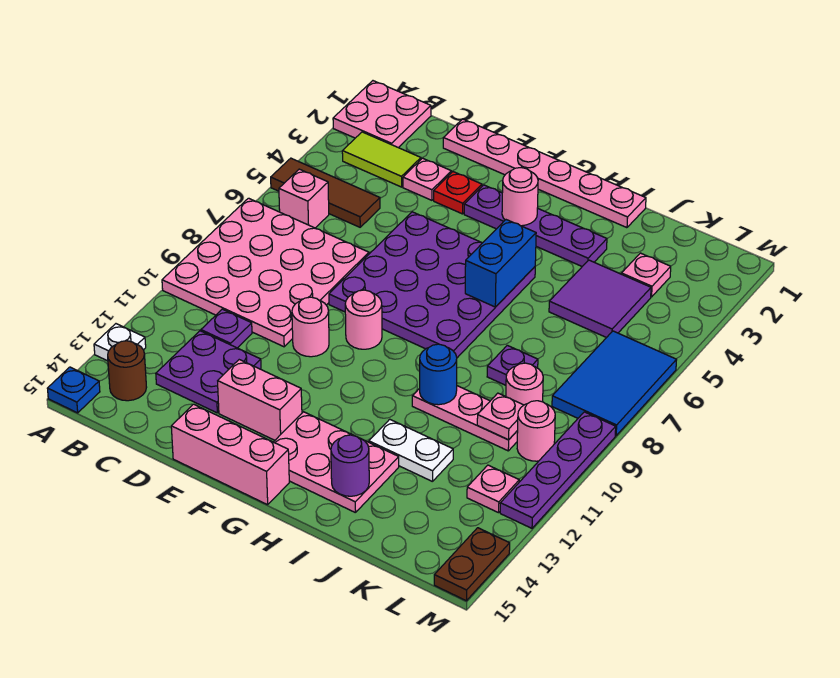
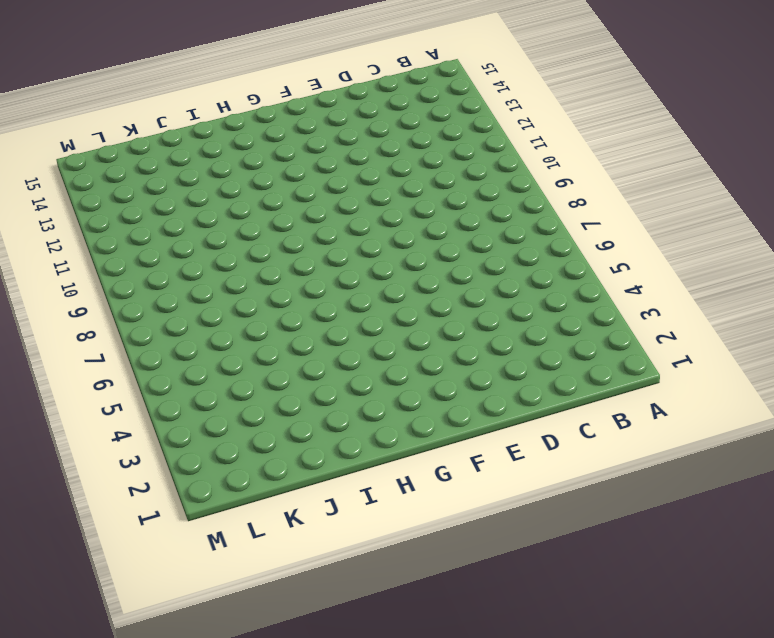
none -> pink 2x2 plate [333,81,431,148]
none -> brown 1x3 tile [271,158,380,227]
none -> pink 4x4 plate [162,198,369,347]
none -> white 1x1 plate [94,324,146,361]

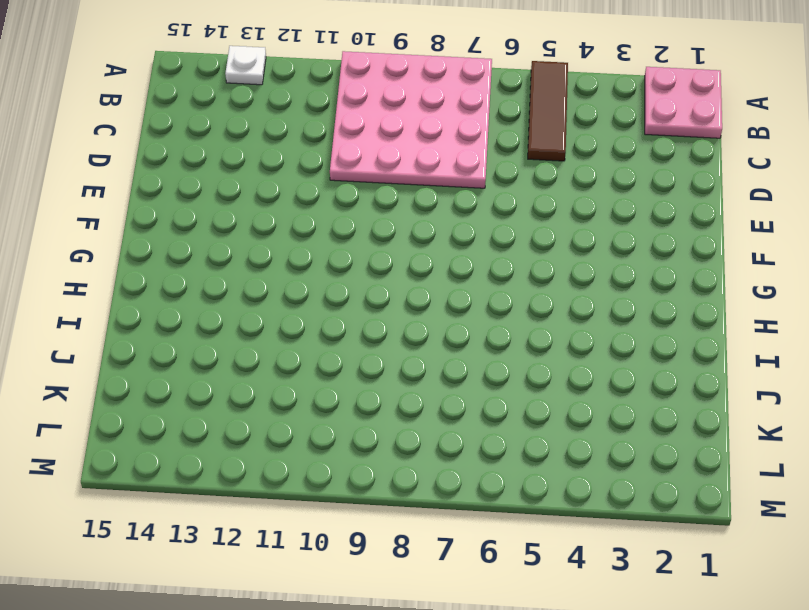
none -> blue 1x1 plate [47,367,100,413]
none -> lime 1x2 tile [342,132,421,187]
none -> pink 1x1 brick [279,169,329,228]
none -> brown 1x1 round brick [108,341,147,401]

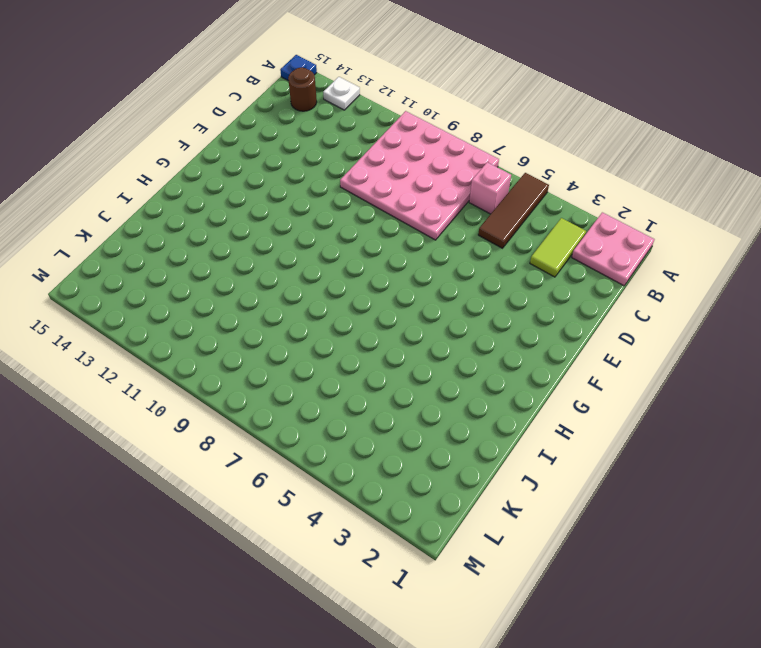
none -> purple 1x1 plate [201,309,252,348]
none -> purple 2x2 plate [156,331,261,413]
none -> pink 1x6 plate [443,119,646,228]
none -> pink 1x1 plate [403,158,451,200]

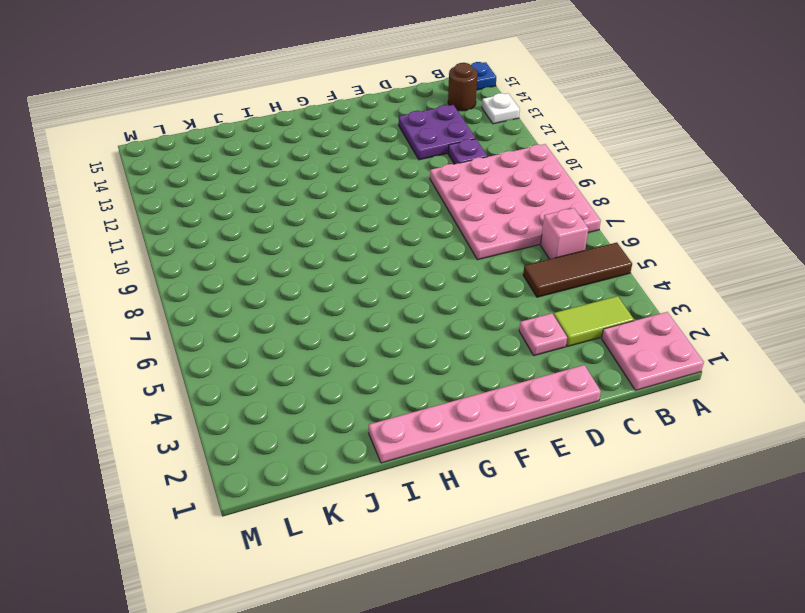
none -> red 1x1 plate [434,172,482,214]
none -> purple 4x4 plate [329,212,535,358]
none -> pink 1x1 round brick [292,297,329,357]
none -> pink 1x2 brick [218,360,302,440]

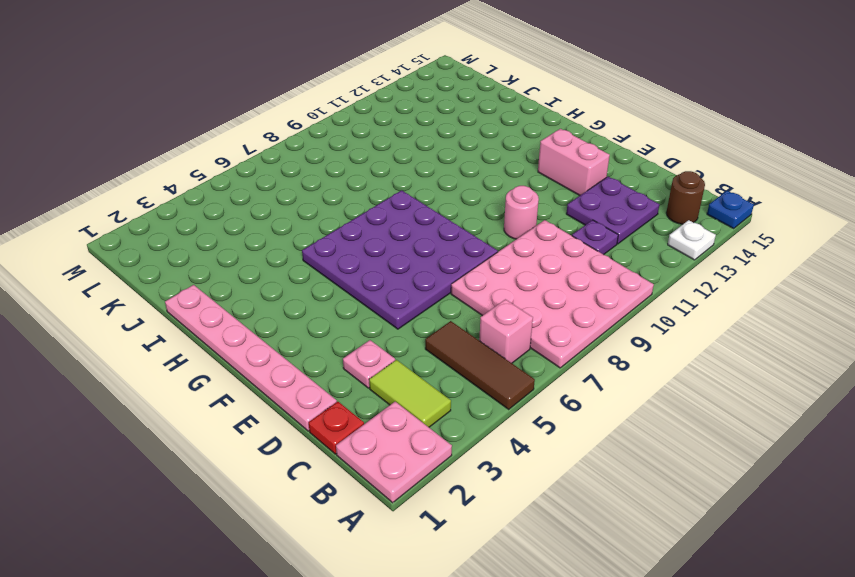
red 1x1 plate [309,402,364,454] -> red 1x1 plate moved to [434,172,482,214]
none -> pink 1x3 brick [171,404,289,505]
none -> purple 1x4 plate [464,185,607,266]
none -> pink 1x1 round brick [345,290,382,349]
none -> pink 2x3 plate [274,412,399,513]

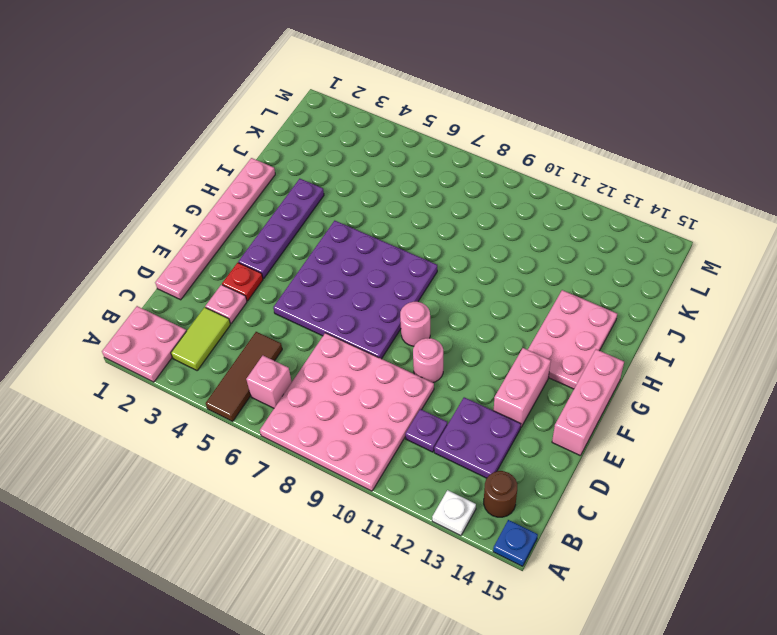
none -> pink 1x3 plate [412,386,518,451]
none -> white 1x2 plate [369,419,453,482]
none -> purple 2x2 tile [549,260,651,338]
none -> purple 1x1 plate [487,345,538,385]

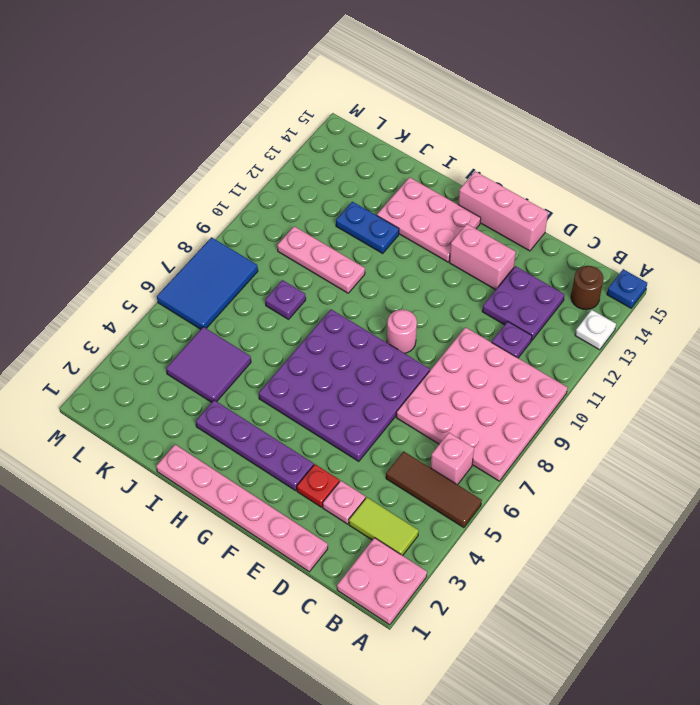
blue 1x2 plate [336,202,399,253] -> white 1x2 plate [369,419,453,482]
none -> pink 1x1 round brick [292,297,329,357]
none -> pink 1x1 plate [622,253,671,297]
none -> pink 1x1 round brick [506,363,543,405]
none -> pink 1x1 round brick [517,401,555,461]

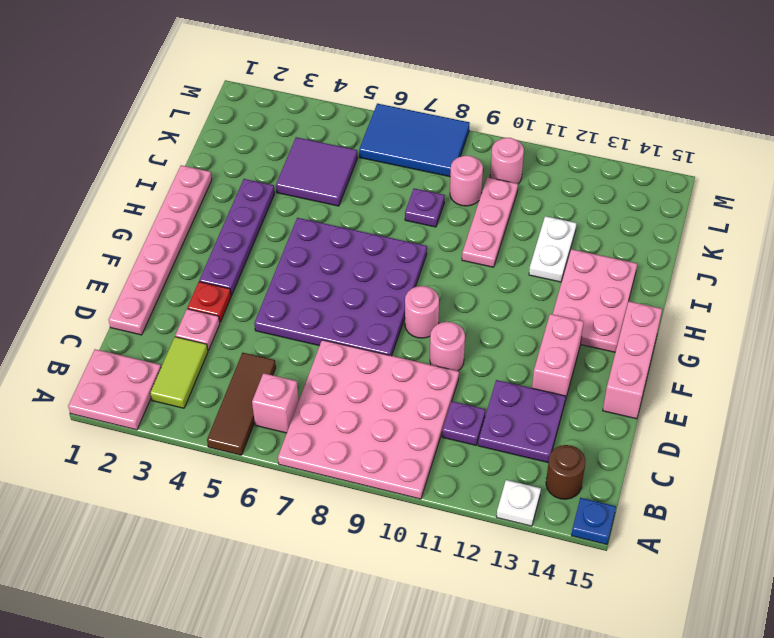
none -> pink 1x1 plate [622,253,671,297]
none -> pink 1x1 plate [467,465,519,513]
none -> purple 1x4 plate [500,412,616,528]
none -> brown 1x2 plate [434,528,510,601]

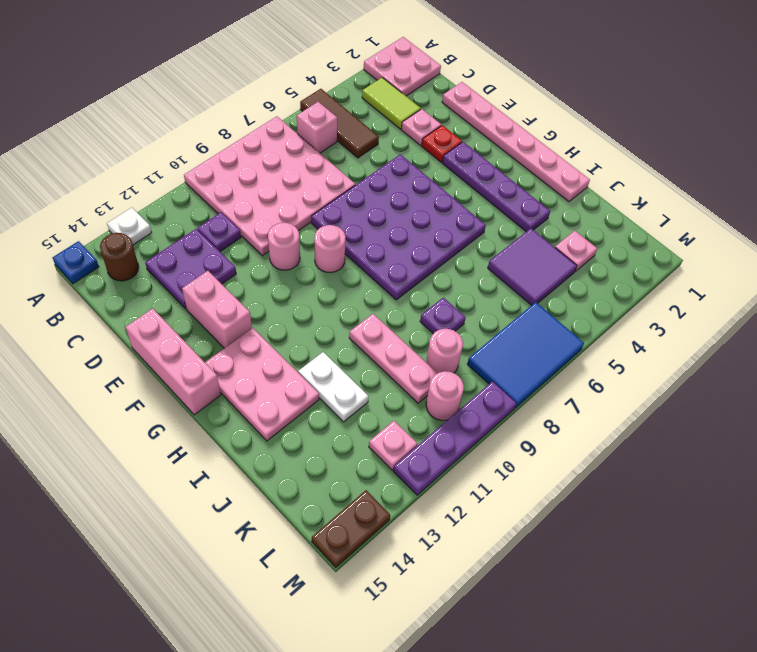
none -> pink 1x1 round brick [502,168,538,226]
none -> blue 1x2 brick [465,220,536,307]
none -> blue 1x1 round brick [420,344,457,405]
none -> purple 1x1 round brick [331,435,369,496]

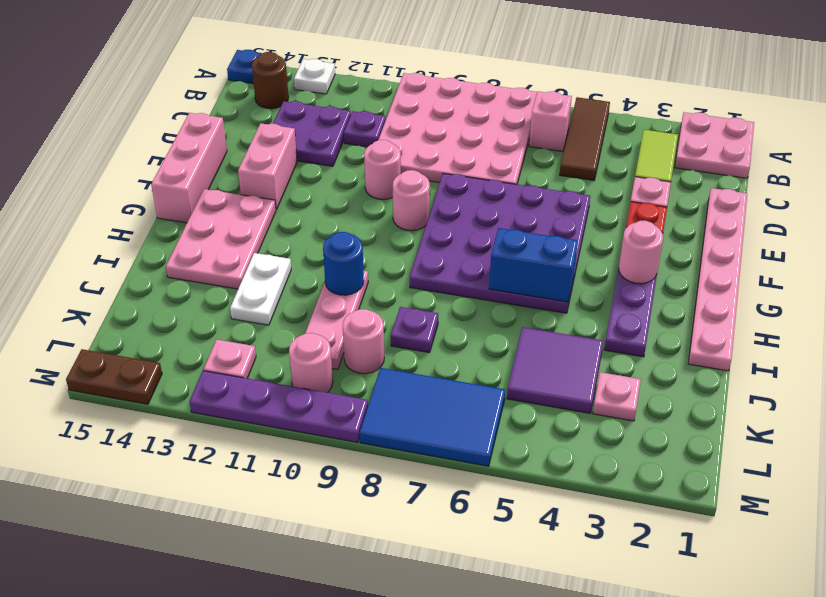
none -> purple 1x1 round brick [331,435,369,496]
none -> pink 1x1 plate [477,393,524,440]

